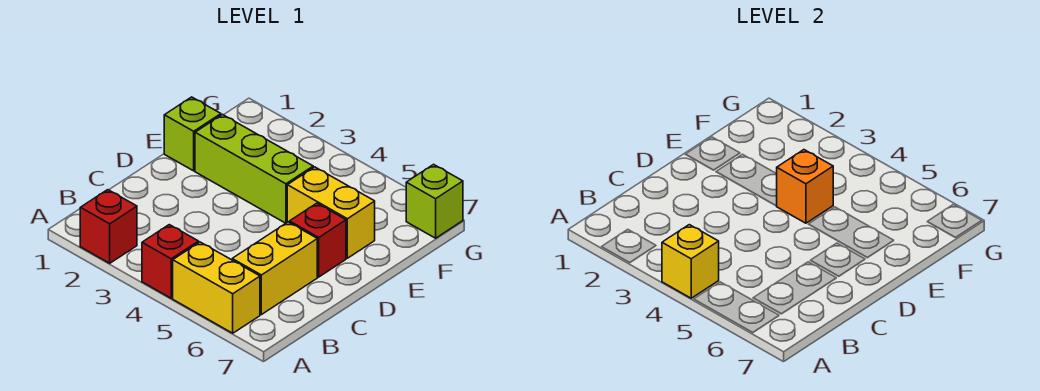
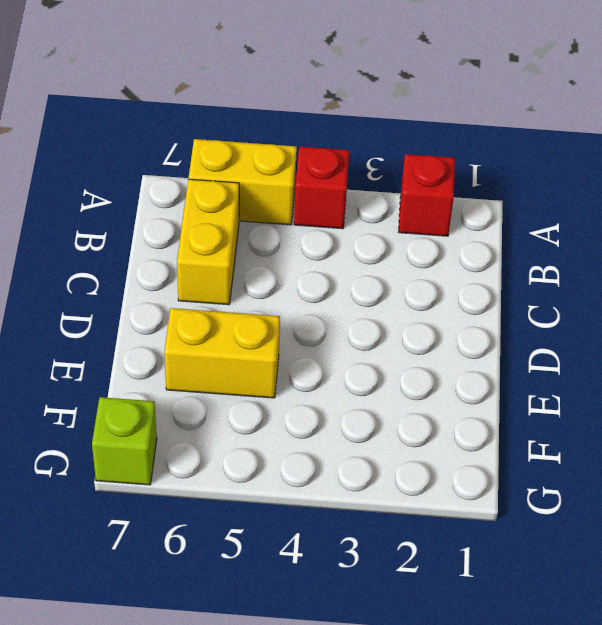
none -> red 1x1 brick [290,203,346,277]
none -> lime 1x1 brick [164,97,221,171]

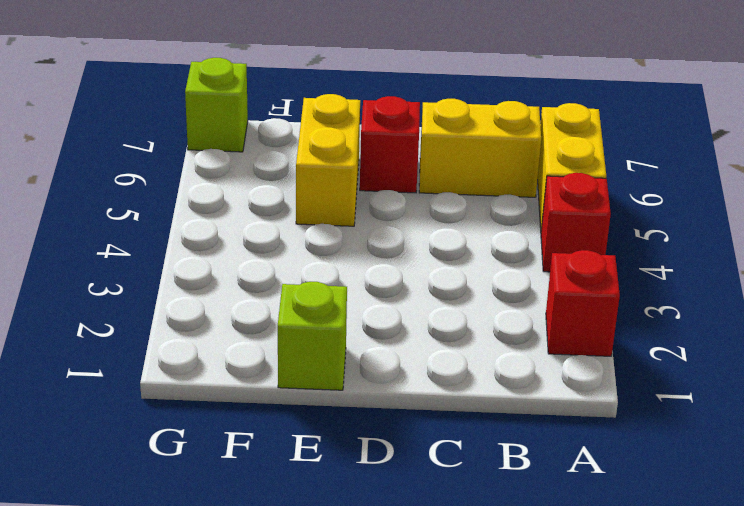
none -> lime 1x3 brick [195,115,313,223]
none -> yellow 1x1 brick [662,225,719,298]

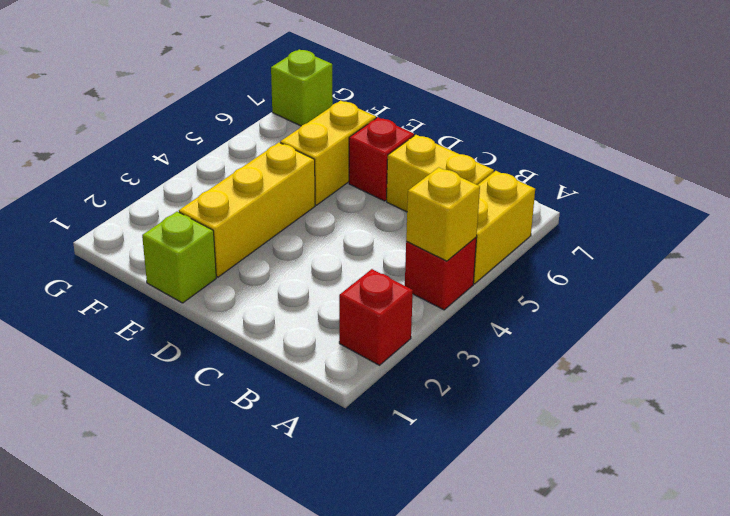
yellow 1x3 brick [179,143,315,277] -> lime 1x3 brick [195,115,313,223]
none -> orange 1x1 brick [777,150,833,223]

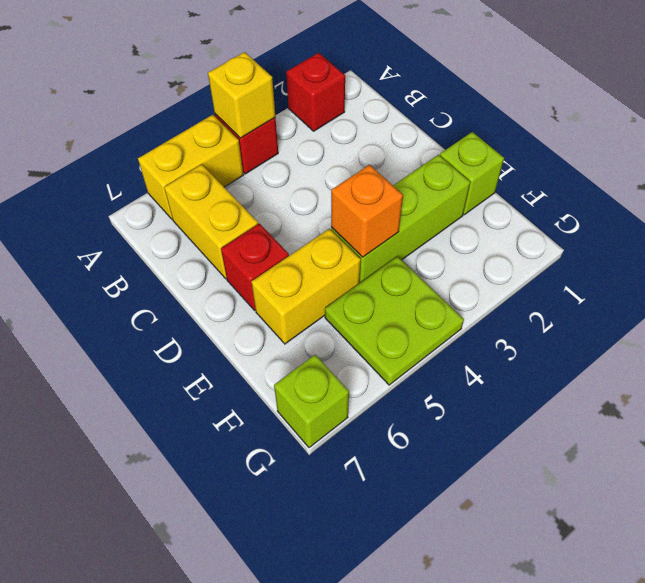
lime 2x2 plate [325,256,464,385] -> none

